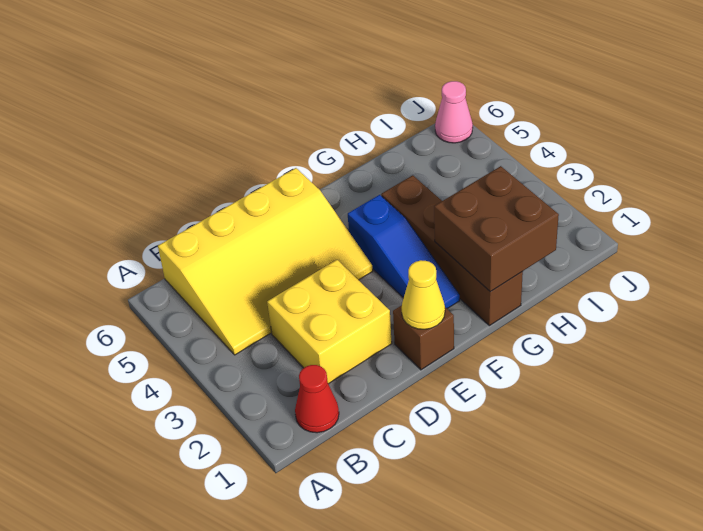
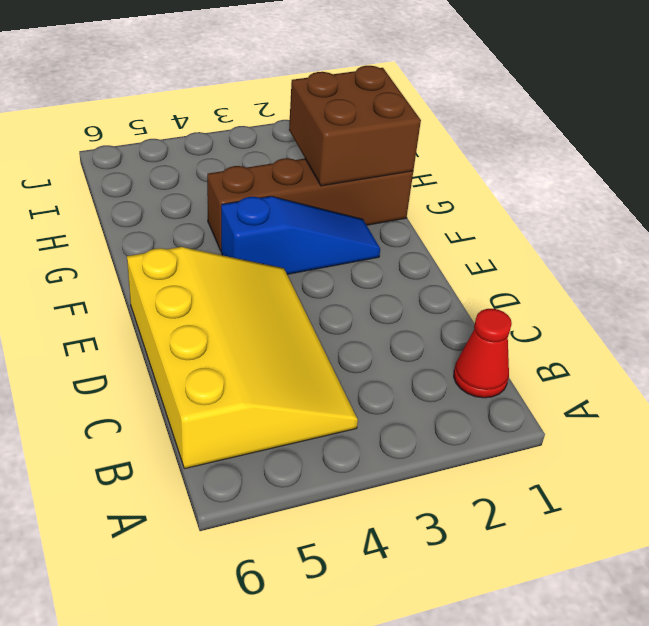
none -> yellow 2x2 brick [267,260,392,384]
none -> brown 1x1 brick [393,305,454,370]

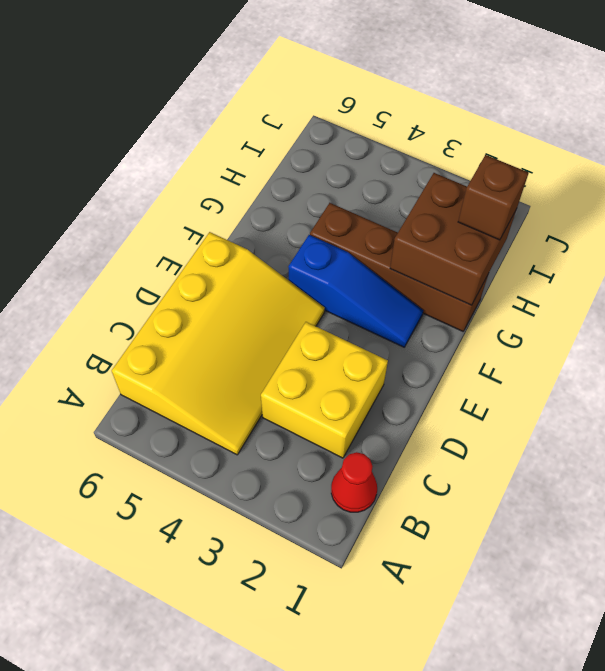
brown 1x1 brick [458,155,528,240] -> brown 1x1 brick moved to [393,305,454,370]
none -> pink 1x1 cone [435,81,473,143]
none -> yellow 1x1 cone [402,260,445,329]

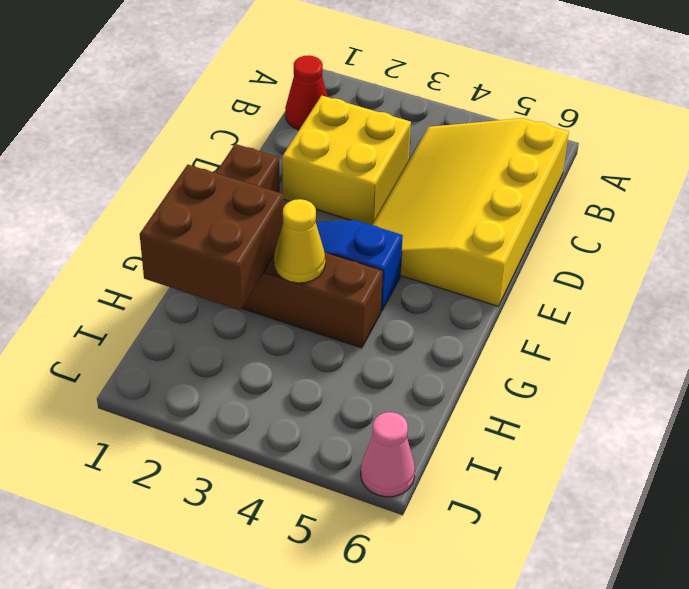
yellow 1x1 cone [274,199,325,283] -> yellow 1x1 cone moved to [402,260,445,329]

